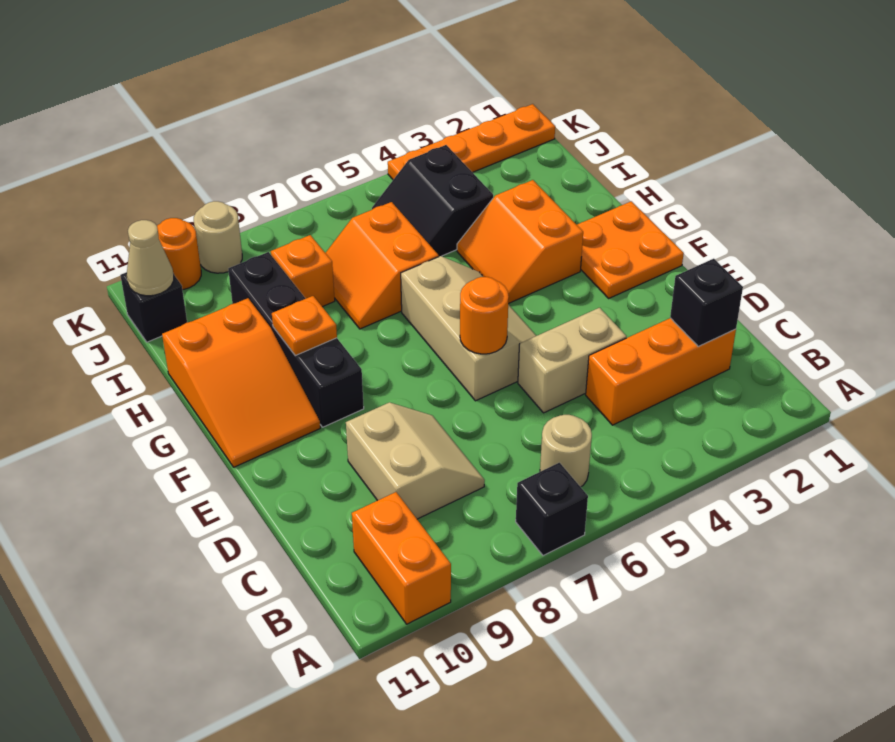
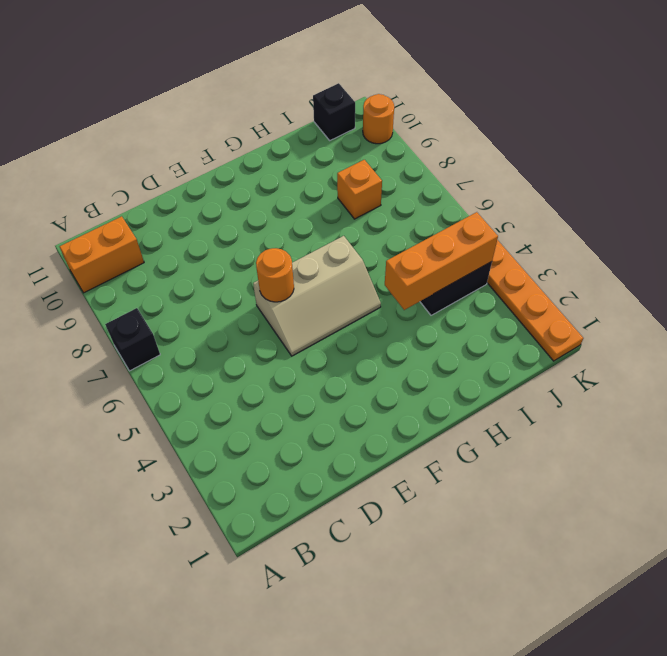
orange 1x3 brick [385,212,498,310] -> orange 1x3 brick turned to [586,318,736,425]
none -> tan 1x1 round brick [540,415,592,487]
none -> tan 2x2 slope [346,402,485,519]
none -> tan 1x2 brick [518,308,627,413]

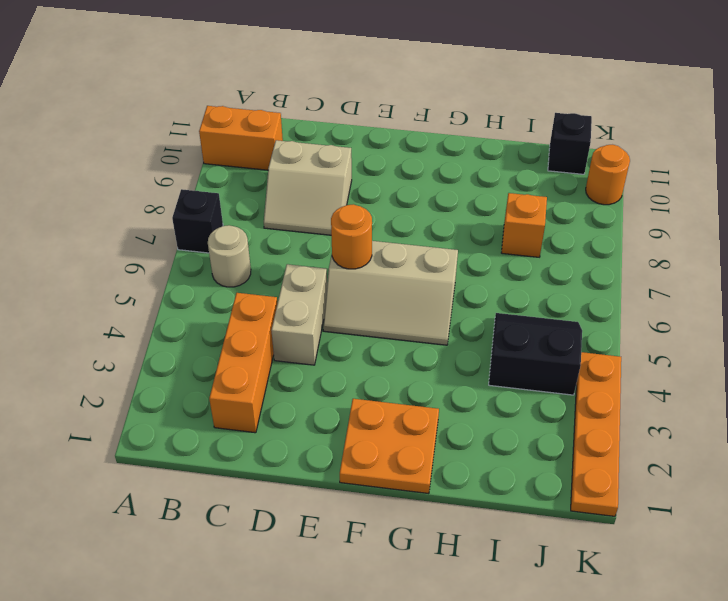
none -> black 1x4 brick [228,252,364,427]
none -> orange 2x3 slope [162,298,320,467]
none -> orange 2x2 slope [457,180,583,304]

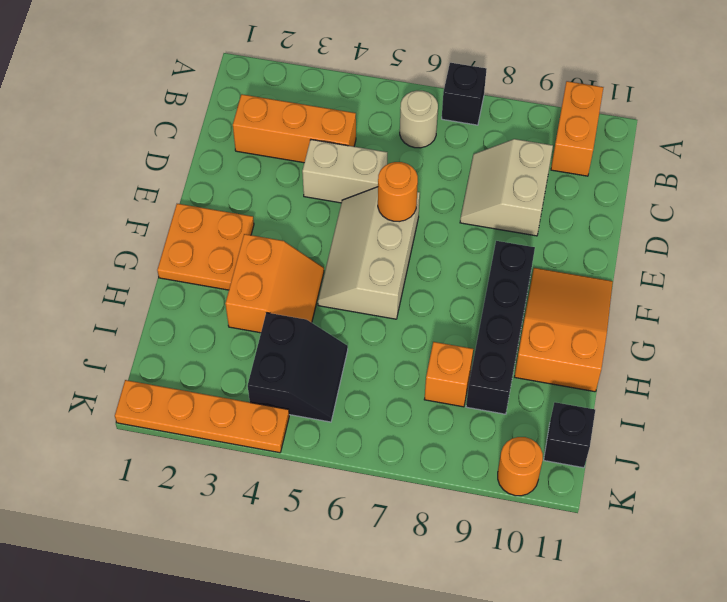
none -> orange 2x2 slope [326,202,439,329]
none -> tan 1x1 round brick [194,201,242,273]
none -> black 1x1 brick [670,259,743,347]

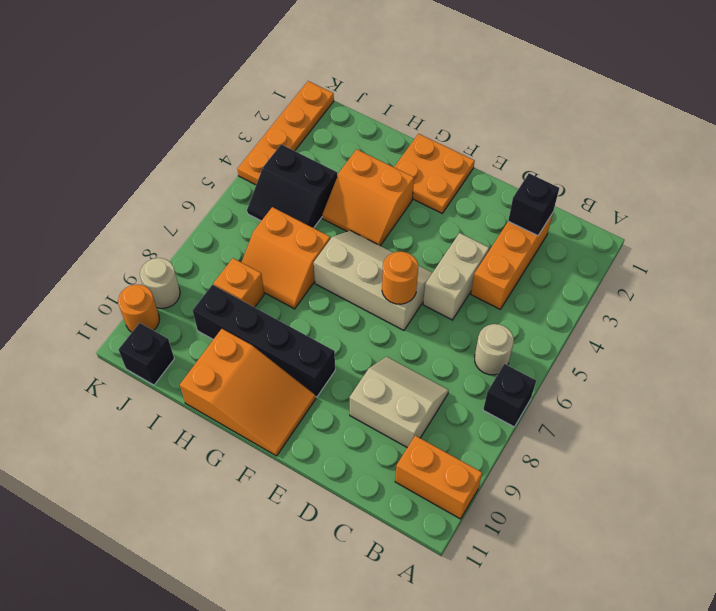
none -> orange 1x1 plate [272,296,337,356]
none -> tan 1x1 cone [127,220,174,296]

